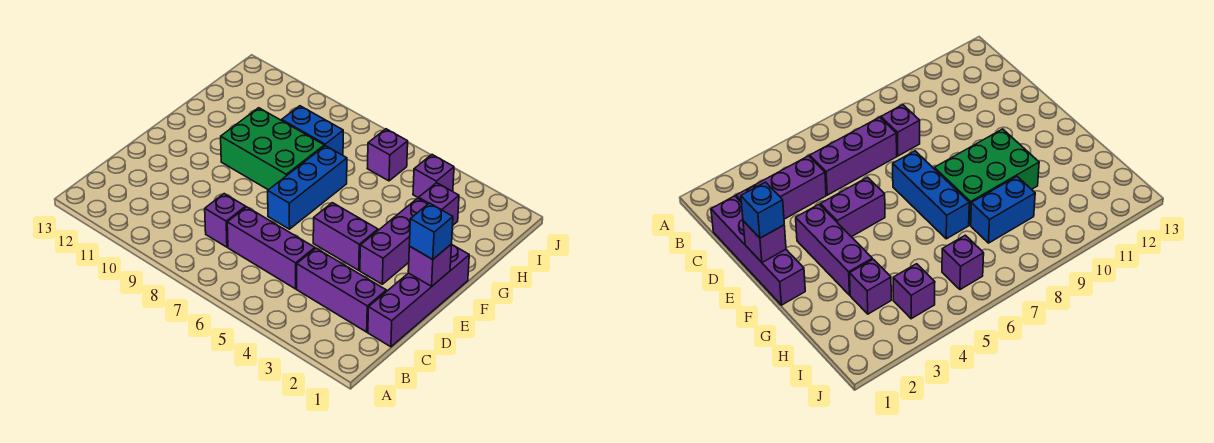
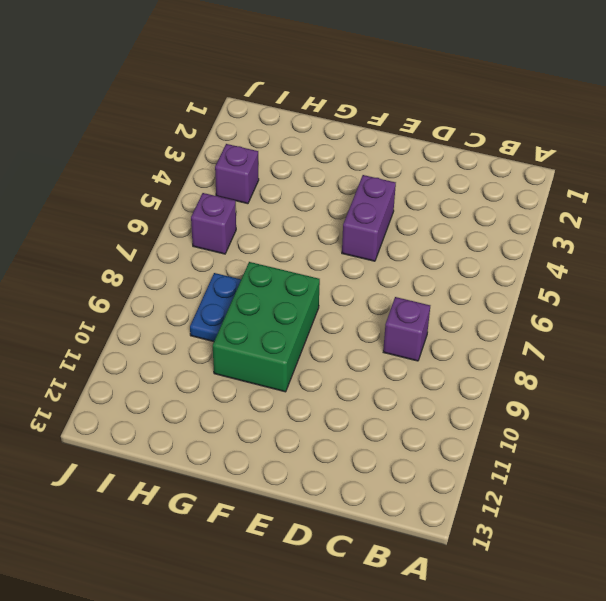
blue 1x2 plate [190,273,241,342] -> blue 1x2 brick [282,106,343,155]
none -> purple 1x4 brick [368,245,469,347]
none -> purple 1x3 brick [297,248,386,332]
none -> purple 1x3 brick [227,207,315,289]

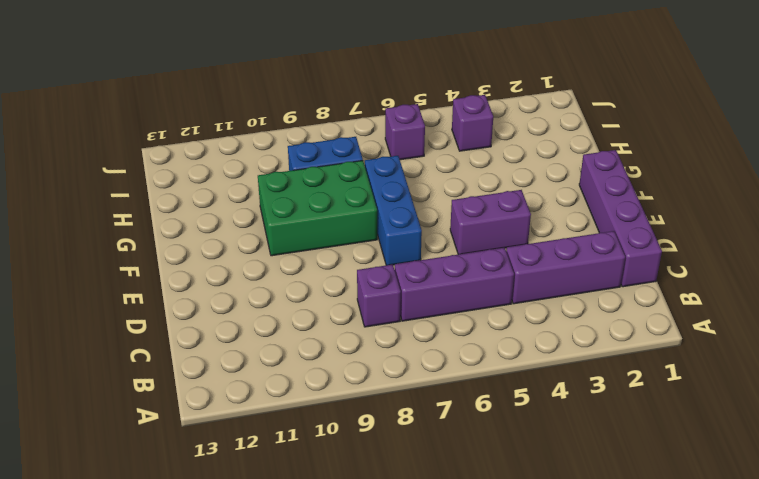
none -> purple 1x3 brick [360,198,428,284]
none -> purple 1x1 brick [419,183,459,225]
none -> purple 1x1 brick [408,244,452,286]

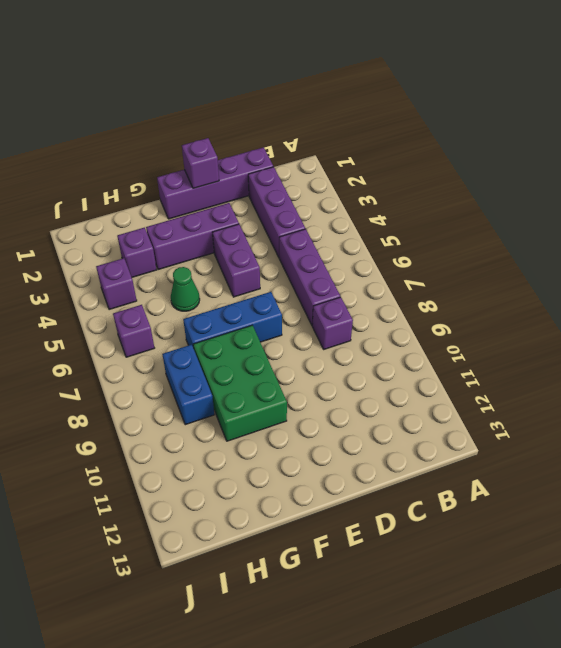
green 1x1 cone [171,267,200,311] -> none
none -> blue 1x1 brick [409,203,453,259]

